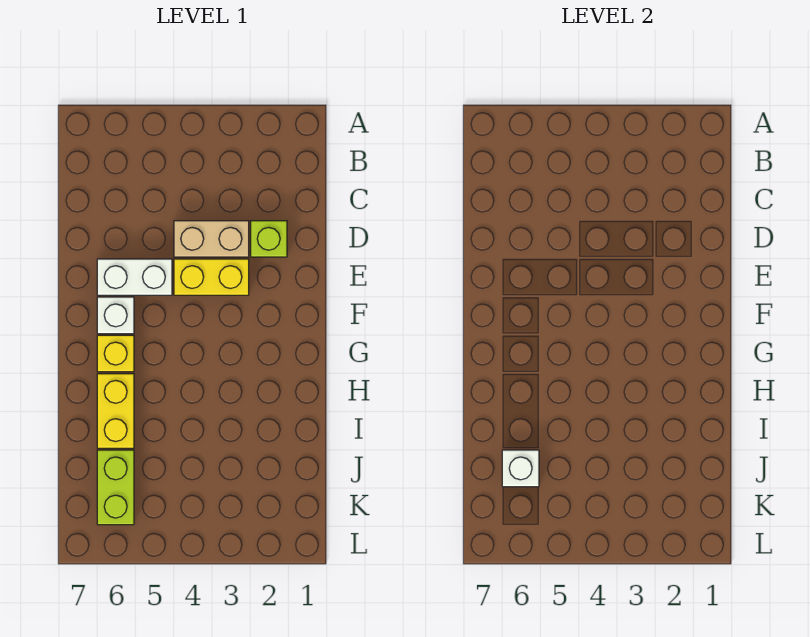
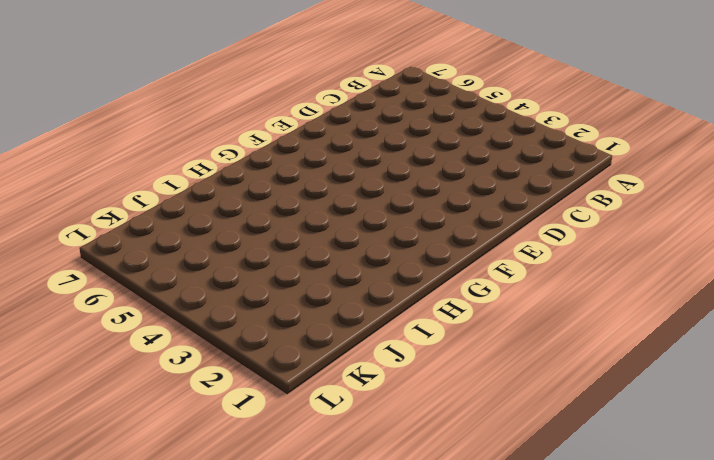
none -> lime 1x1 brick [251,221,287,257]
none -> tan 1x2 brick [174,221,249,257]

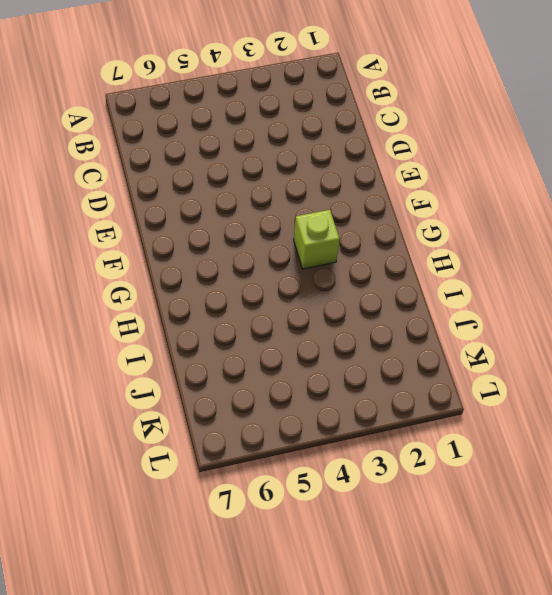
lime 1x1 brick [294,210,340,269] -> lime 1x1 brick moved to [251,221,287,257]
none -> tan 1x2 brick [174,221,249,257]
none -> yellow 1x2 brick [174,259,249,295]

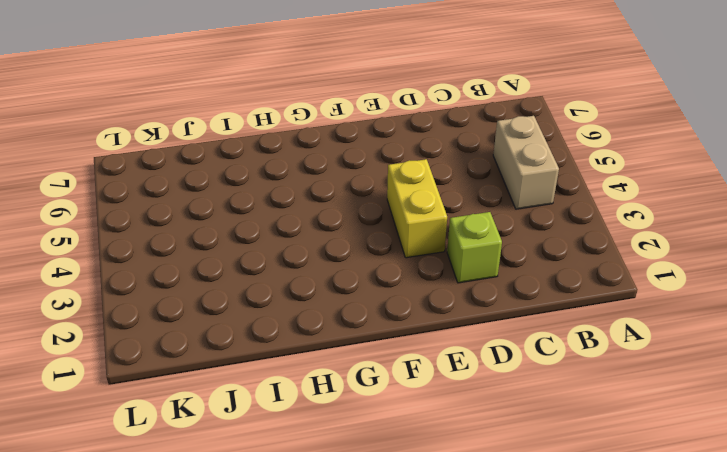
tan 1x2 brick [493,116,559,209] -> tan 1x2 brick moved to [174,221,249,257]
none -> white 1x2 brick [97,259,172,295]
none -> white 1x1 brick [97,297,134,334]

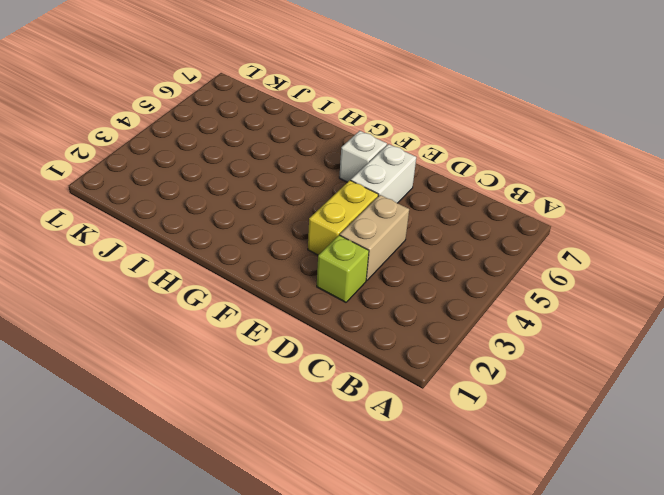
none -> yellow 1x1 brick [97,335,134,372]
none -> yellow 1x2 brick [97,374,134,448]

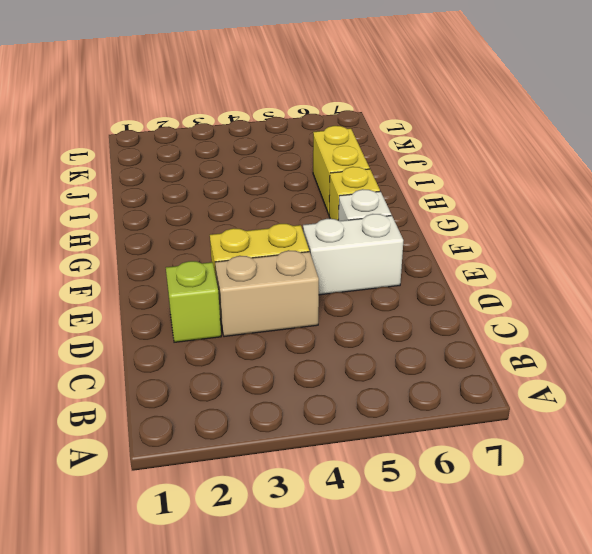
none -> lime 1x2 brick [97,450,134,525]
none -> white 1x1 brick [502,450,539,487]

